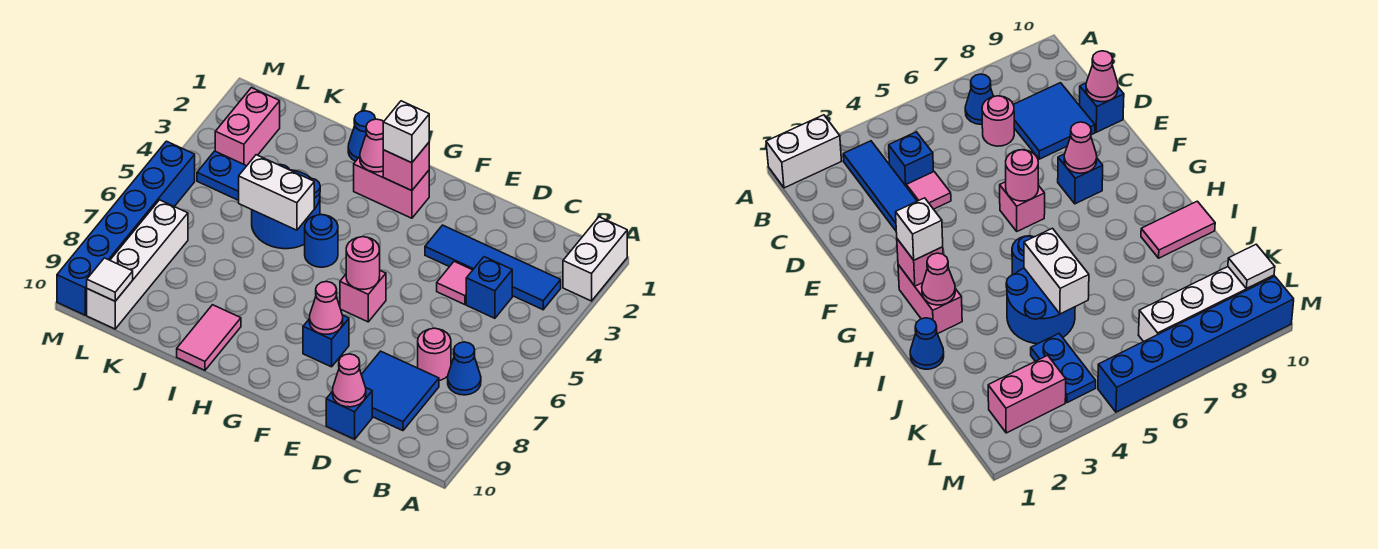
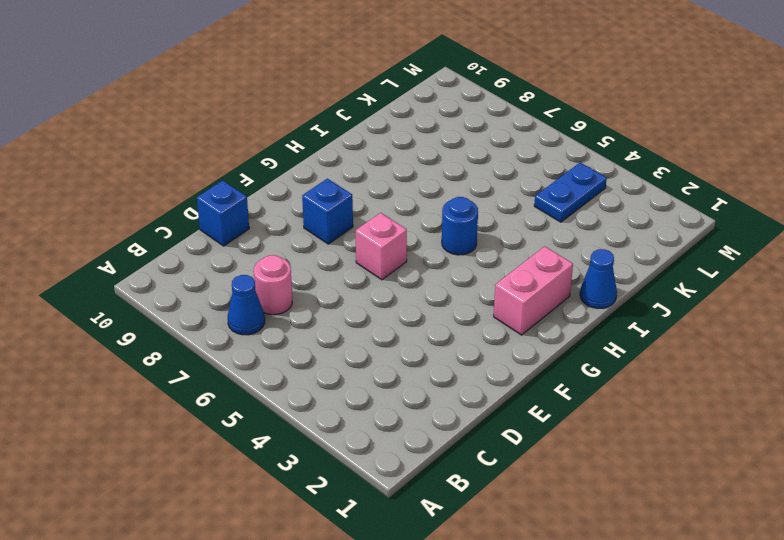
none -> white 1x2 brick [563,217,627,301]
none -> blue 1x4 tile [425,225,561,310]
none -> blue 1x1 brick [466,257,512,318]

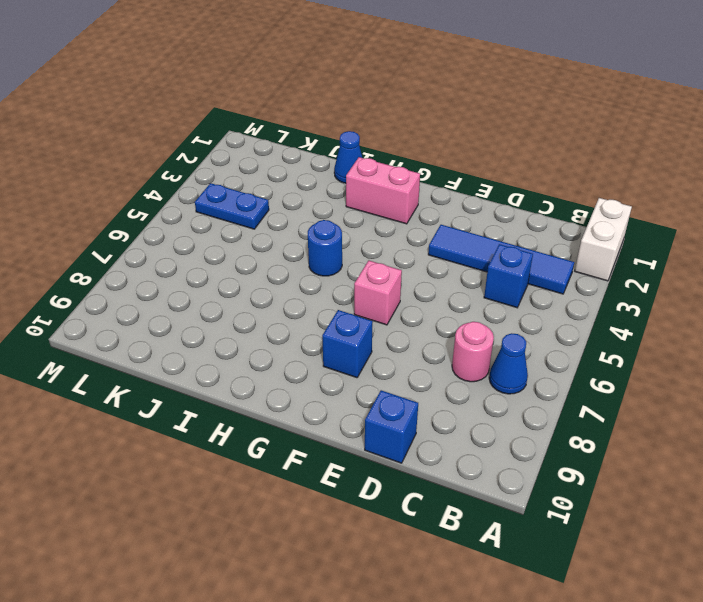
none -> blue 2x2 tile [361,351,439,431]
none -> pink 1x1 tile [437,262,472,305]
none -> blue 2x2 round brick [252,164,320,249]

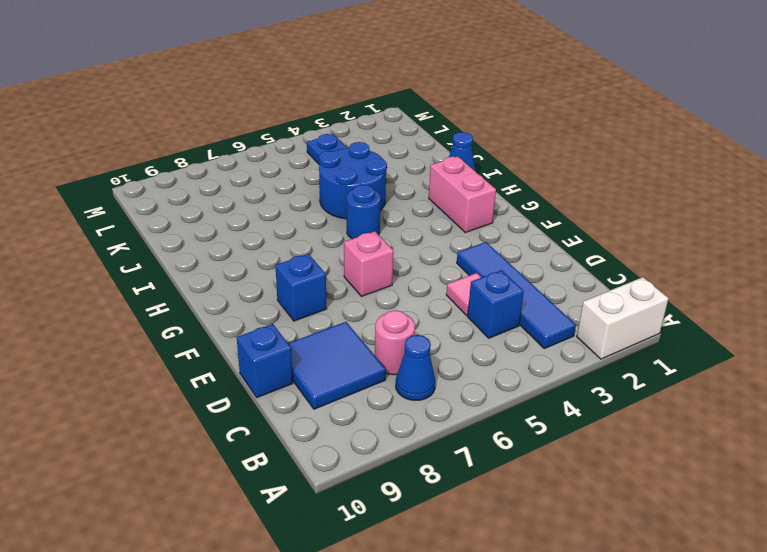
none -> pink 1x2 tile [177,305,241,370]
none -> pink 1x2 brick [215,88,280,166]
none -> white 1x4 brick [87,200,188,329]

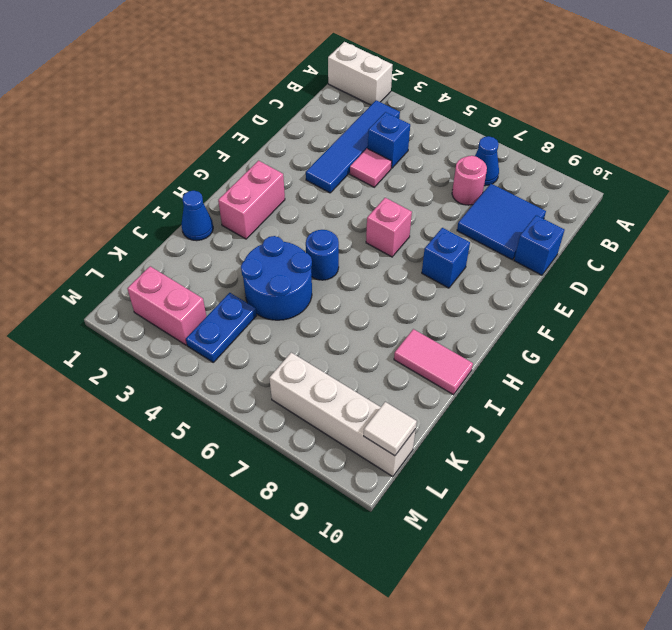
none -> blue 1x6 brick [57,141,195,315]
none -> pink 1x1 cone [333,354,366,407]
none -> pink 1x1 round brick [346,237,380,289]

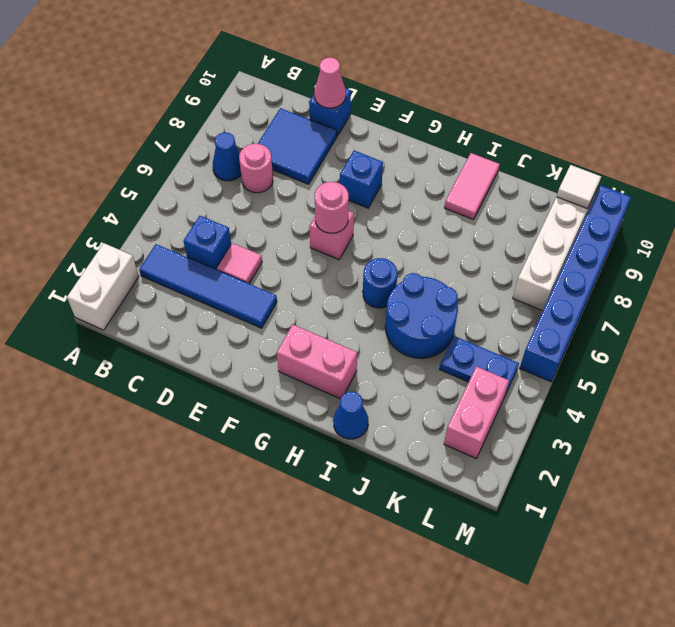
none -> pink 1x1 cone [309,282,343,334]
none -> pink 1x1 brick [383,143,429,191]
none -> pink 1x1 cone [360,119,383,172]

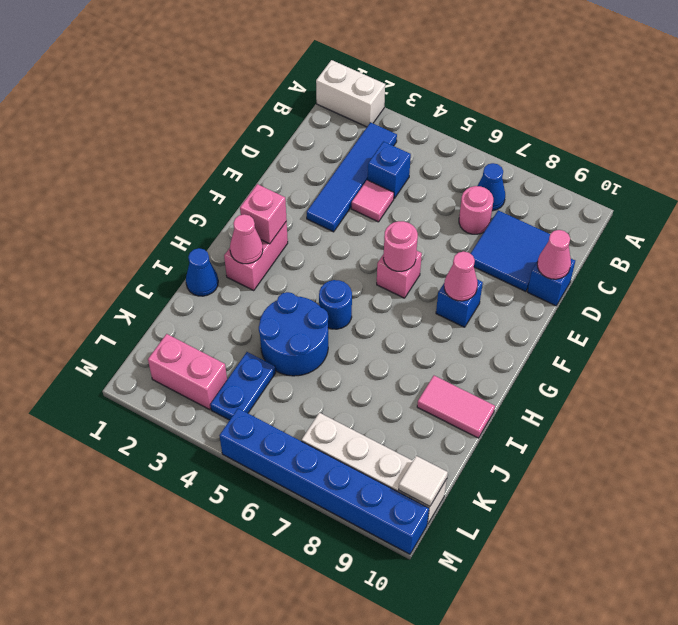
none -> white 1x2 brick [239,155,314,230]
none -> white 1x1 brick [383,101,429,163]

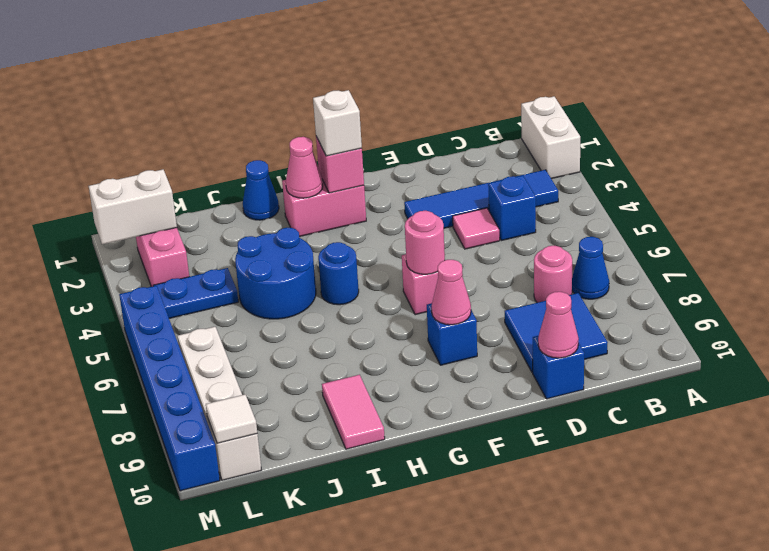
white 1x2 brick [89,169,177,244] -> white 1x2 brick moved to [239,155,314,230]

